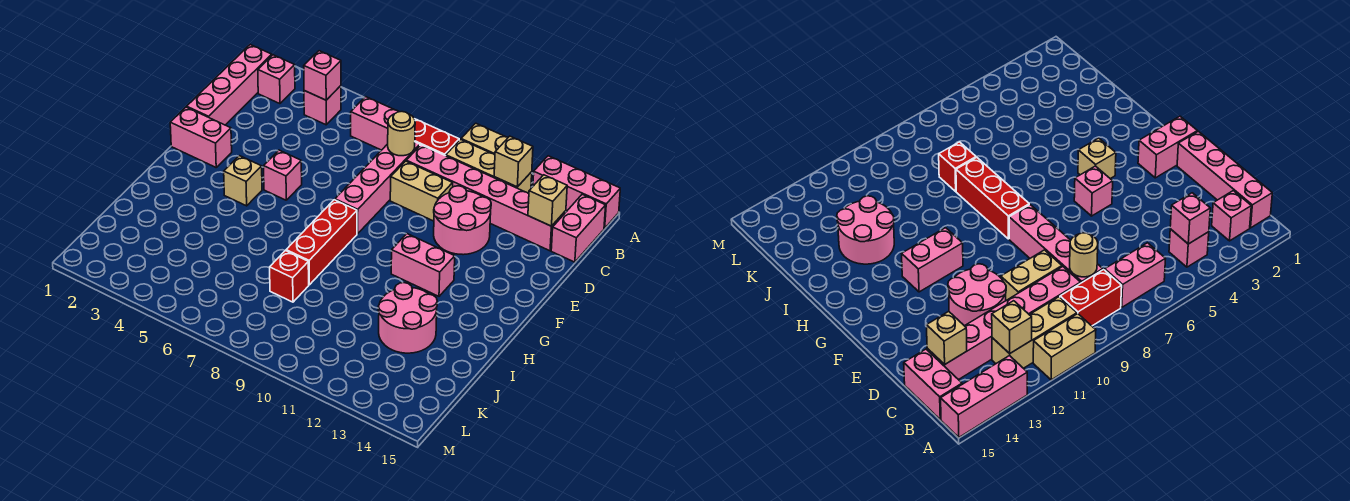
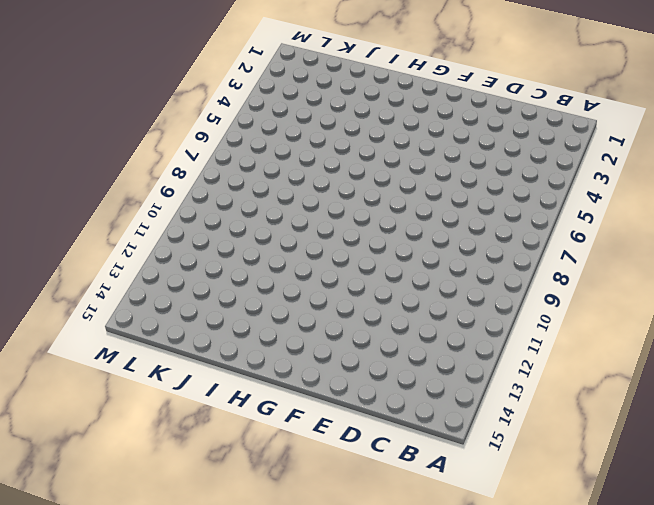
none -> tan 1x2 brick [461,123,508,155]
none -> pink 1x3 brick [533,156,620,228]
none -> pink 1x4 brick [187,45,272,125]

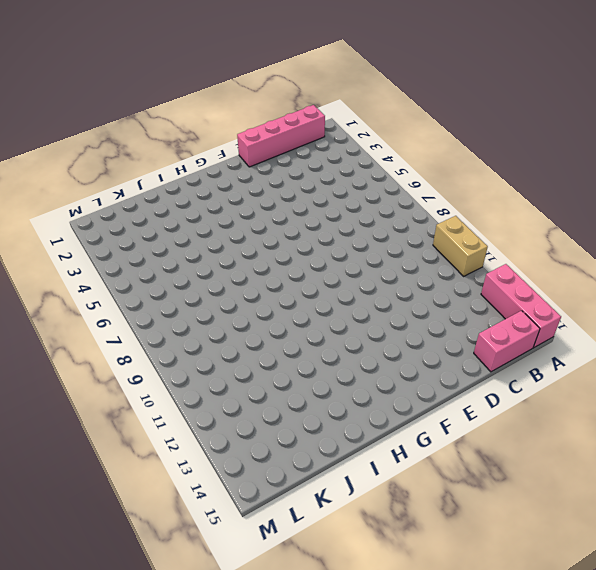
none -> pink 1x1 brick [258,55,295,104]
none -> pink 1x1 brick [304,86,341,125]
none -> pink 1x2 brick [351,97,399,150]

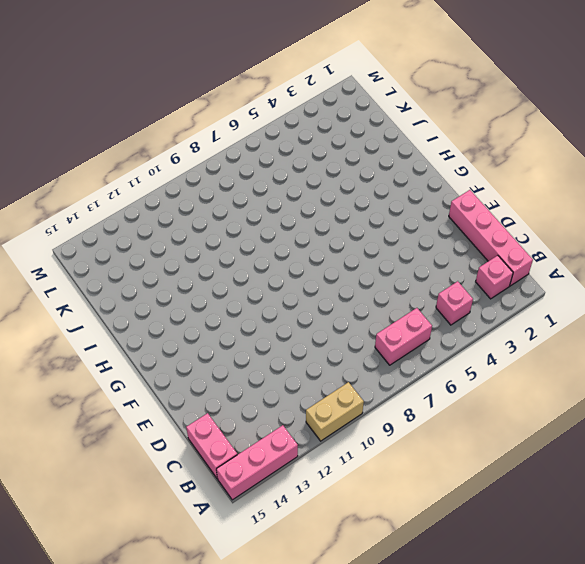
none -> red 1x2 brick [415,119,459,156]
none -> tan 1x3 brick [446,140,532,194]
none -> pink 1x4 brick [335,142,420,234]

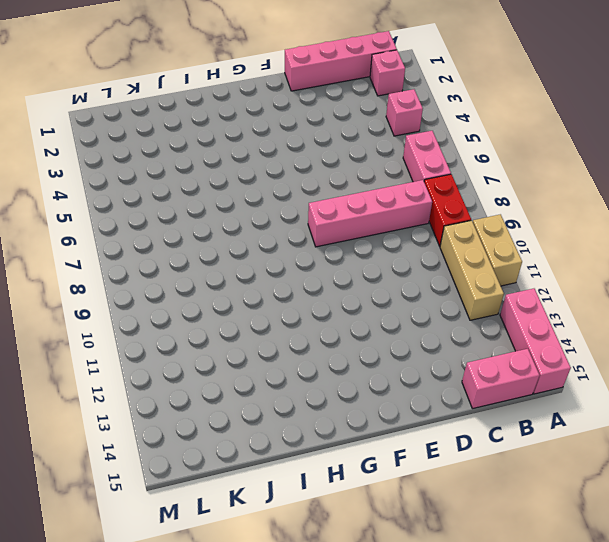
none -> pink 1x6 brick [406,145,566,251]
none -> tan 1x2 brick [390,161,453,221]
none -> pink 2x2 round brick [434,186,491,255]

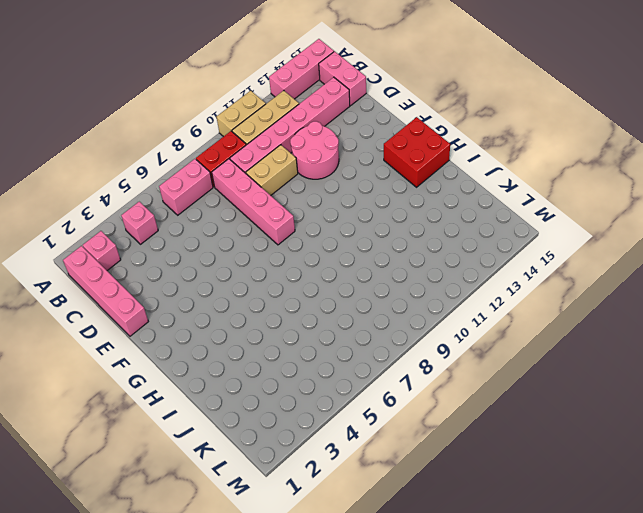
red 2x2 brick [384,117,450,187] -> none
none -> pink 1x2 brick [170,107,232,167]
none -> pink 1x1 brick [264,150,302,200]
none -> tan 1x1 brick [224,156,262,206]

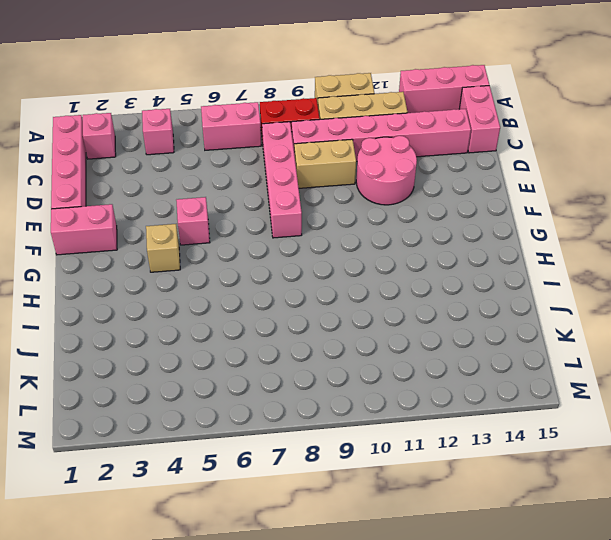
none -> red 1x3 brick [286,200,357,285]
none -> pink 1x2 brick [391,234,455,296]
none -> pink 2x2 round brick [378,283,437,353]

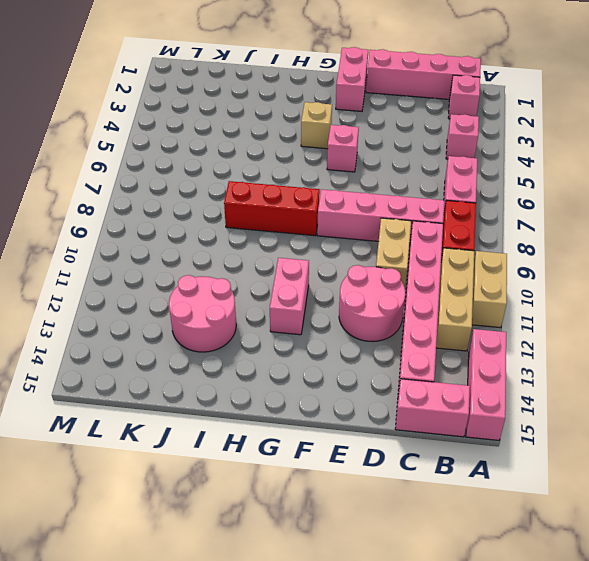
none -> red 1x1 brick [270,251,309,302]
none -> pink 1x1 brick [304,51,341,100]
none -> tan 1x1 brick [494,136,533,187]

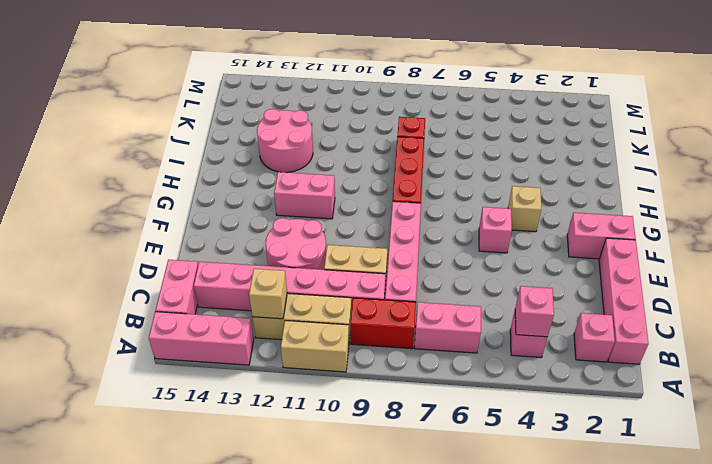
none -> tan 1x1 round brick [388,112,415,156]
none -> tan 1x1 brick [528,175,567,226]

